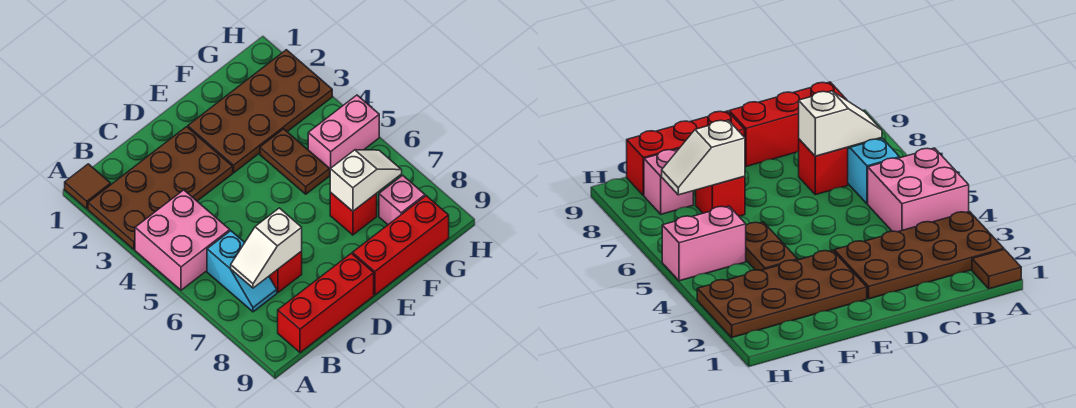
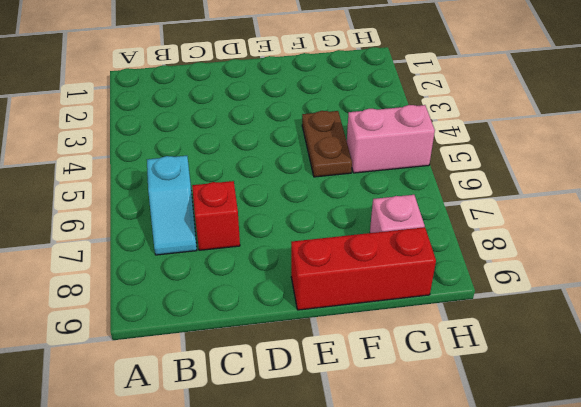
none -> brown 1x1 tile [65,164,111,209]
none -> brown 2x4 plate [88,127,233,249]
none -> pink 2x2 brick [135,190,230,290]

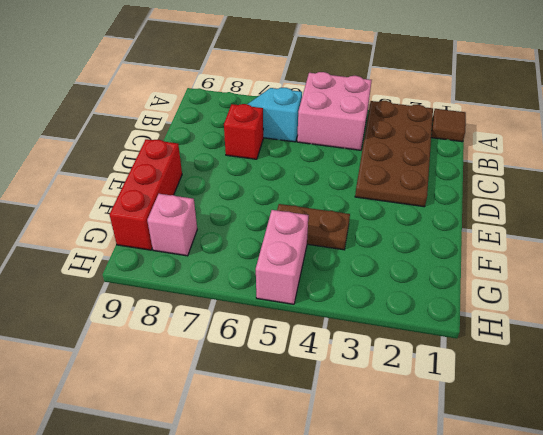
none -> red 1x3 brick [278,253,374,353]
none -> brown 2x4 plate [188,50,332,173]
none -> red 1x1 brick [330,193,377,235]

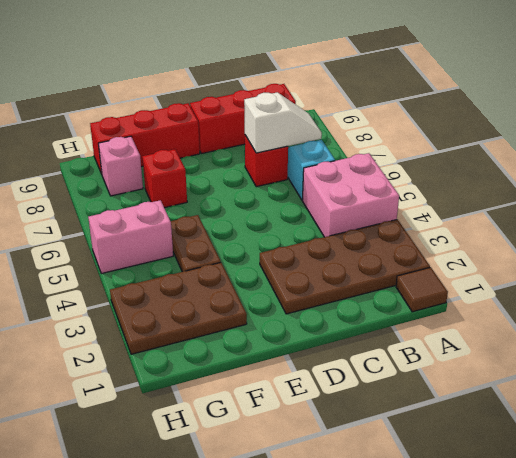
brown 2x3 plate [110,263,247,354] -> brown 2x4 plate [188,50,332,173]
none -> white 1x2 slope [330,150,402,211]

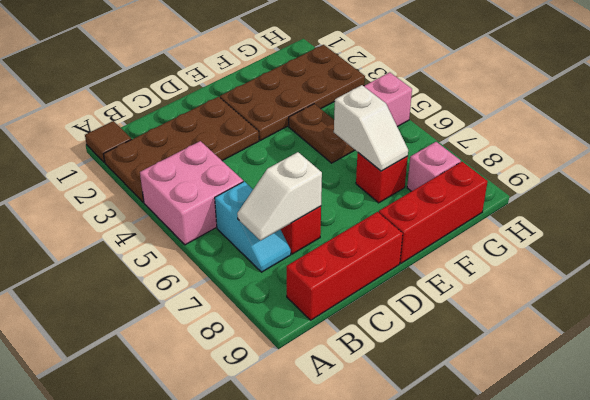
white 1x2 slope [334,85,408,171] -> white 1x2 slope turned to [330,150,402,211]

